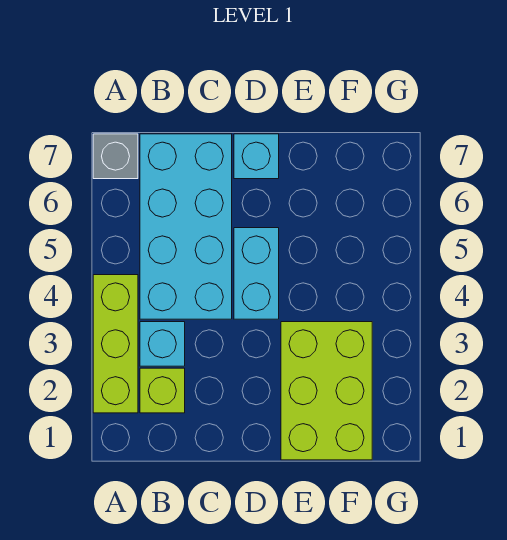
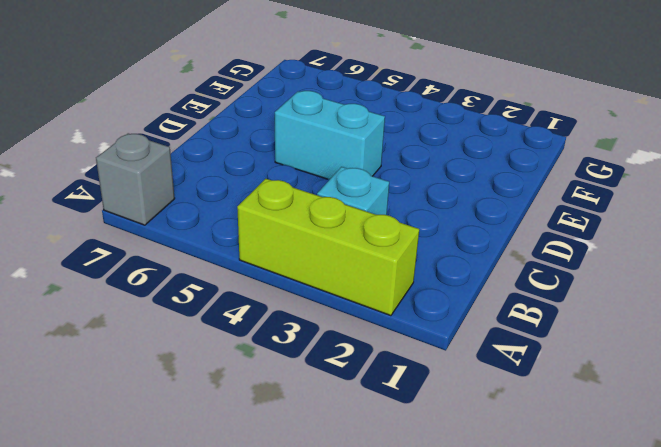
none -> lime 1x1 brick [140,368,185,413]
none -> cyan 2x4 brick [140,134,232,319]

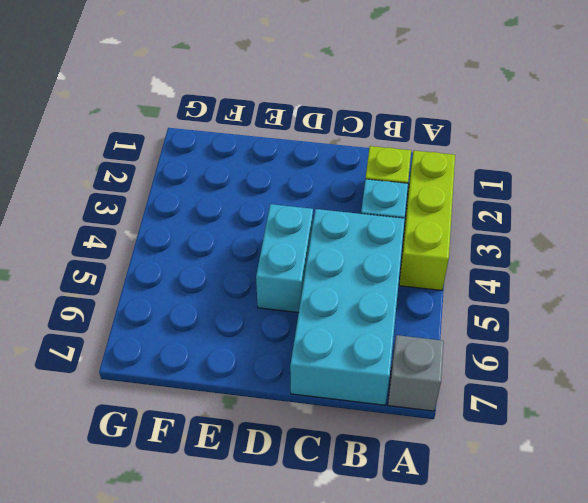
none -> cyan 1x1 brick [234,134,279,179]
none -> lime 2x3 brick [281,322,372,460]

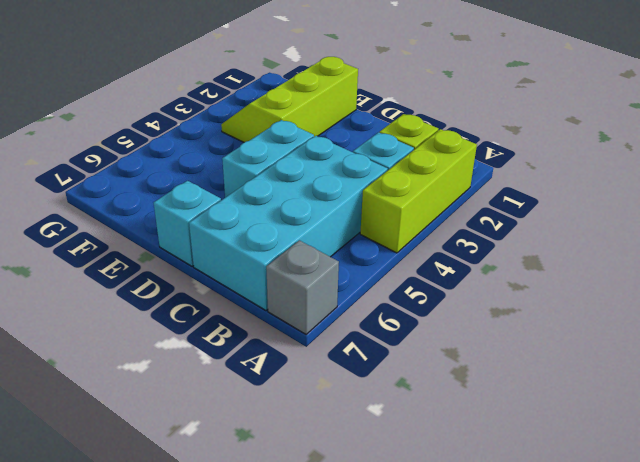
lime 2x3 slope [221,57,358,142] -> lime 2x3 brick [281,322,372,460]

